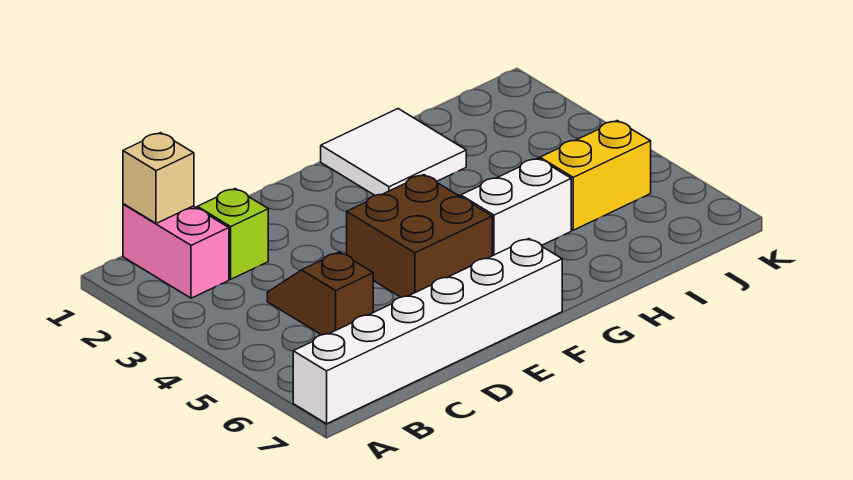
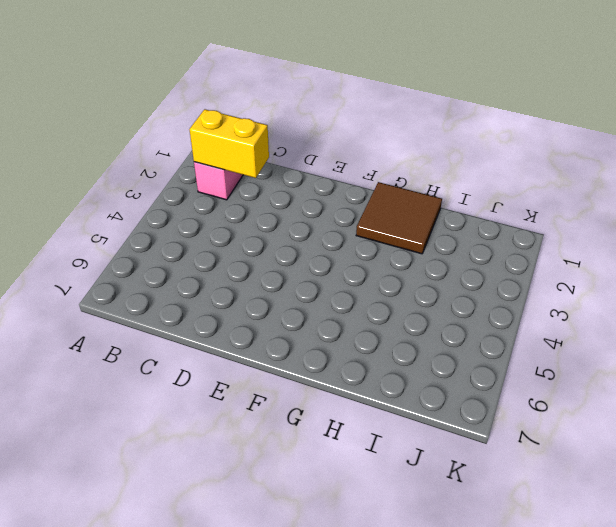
yellow 1x2 brick [189,109,269,178] -> yellow 1x2 brick moved to [540,121,651,230]
brown 2x2 tile [356,182,442,254] -> white 2x2 tile [321,109,466,195]
none -> white 1x6 brick [293,239,562,424]
none -> lime 1x1 brick [197,189,268,279]

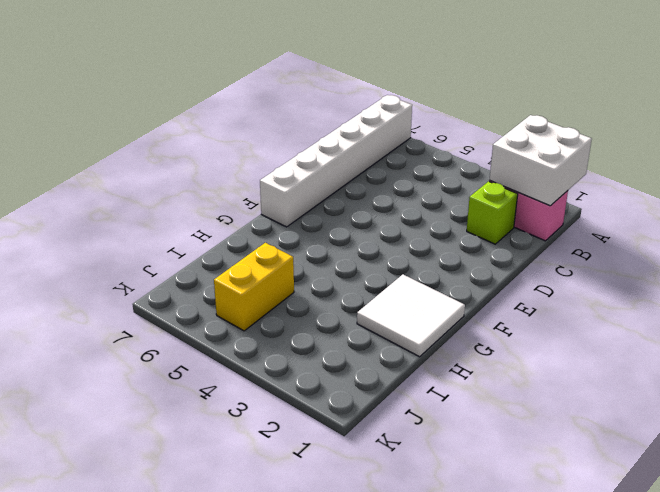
white 2x2 brick [490,115,592,206] -> tan 1x1 brick [123,133,194,224]
none -> brown 1x2 slope [267,252,373,335]
none -> brown 2x2 brick [347,175,492,297]

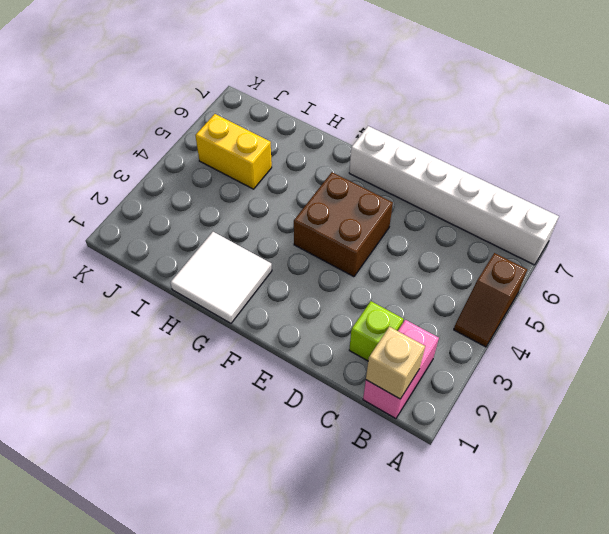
brown 1x2 slope [454,253,527,347] -> brown 1x2 slope moved to [267,252,373,335]
none -> white 1x2 brick [461,158,571,256]

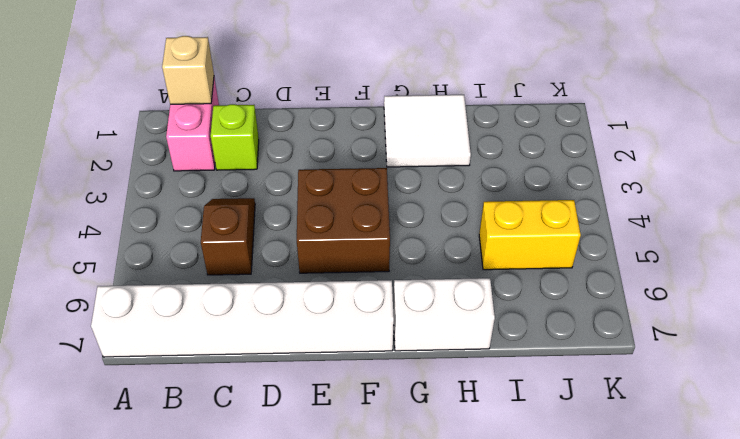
white 1x2 brick [393,278,495,351] -> white 1x2 brick moved to [461,158,571,256]

